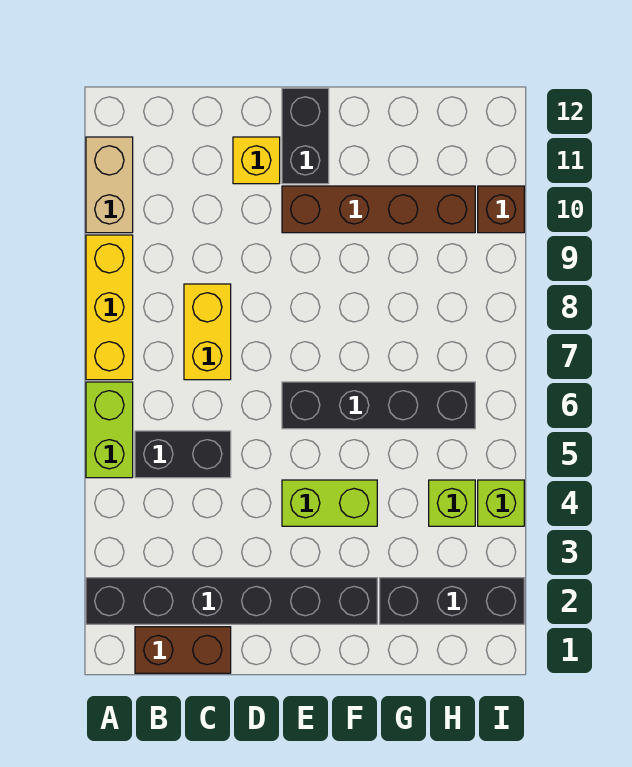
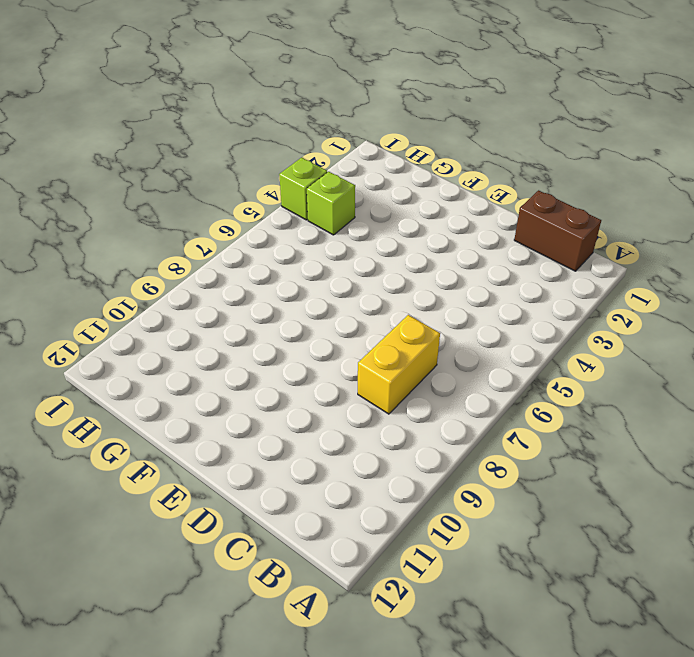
none -> black 1x6 brick [86,578,377,624]
none -> lime 1x2 brick [86,382,133,478]
none -> yellow 1x3 brick [86,235,133,380]

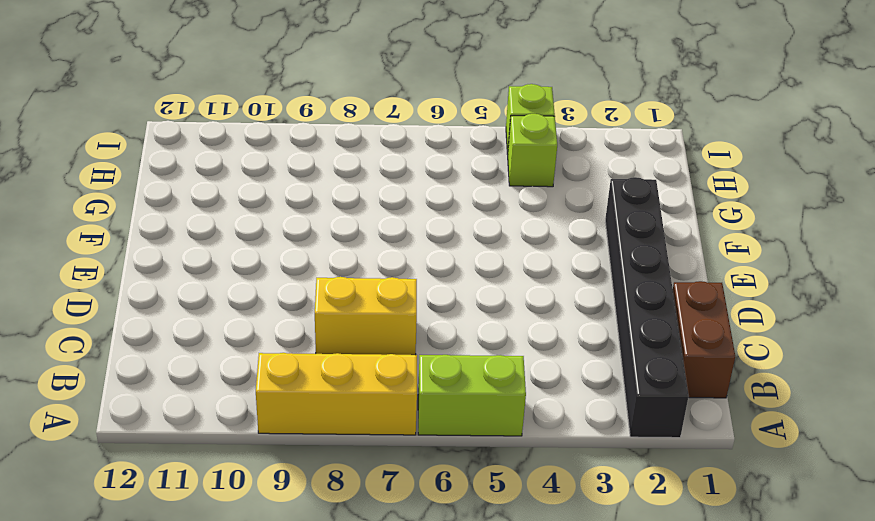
none -> tan 1x2 brick [86,137,133,233]
none -> black 1x2 brick [135,431,231,478]
none -> yellow 1x1 brick [233,137,280,184]

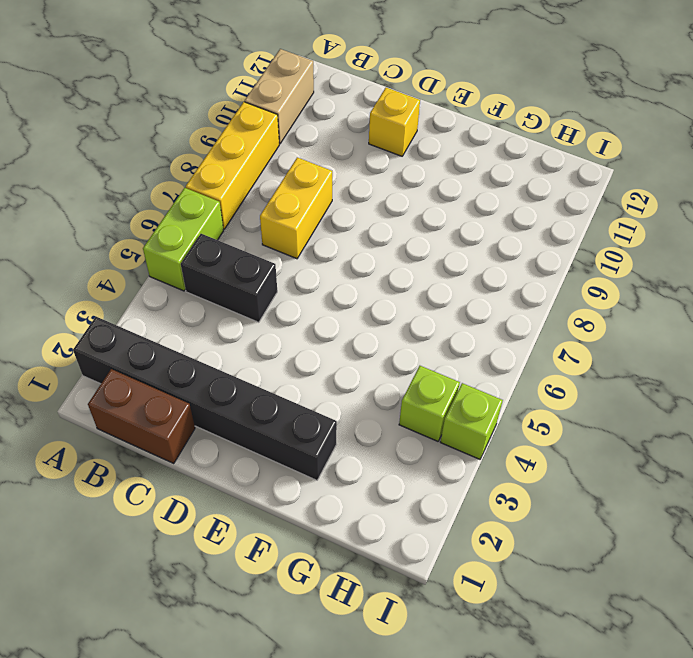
none -> lime 1x2 brick [282,480,377,526]
none -> black 1x4 brick [282,382,475,429]
none -> brown 1x4 brick [282,186,475,233]

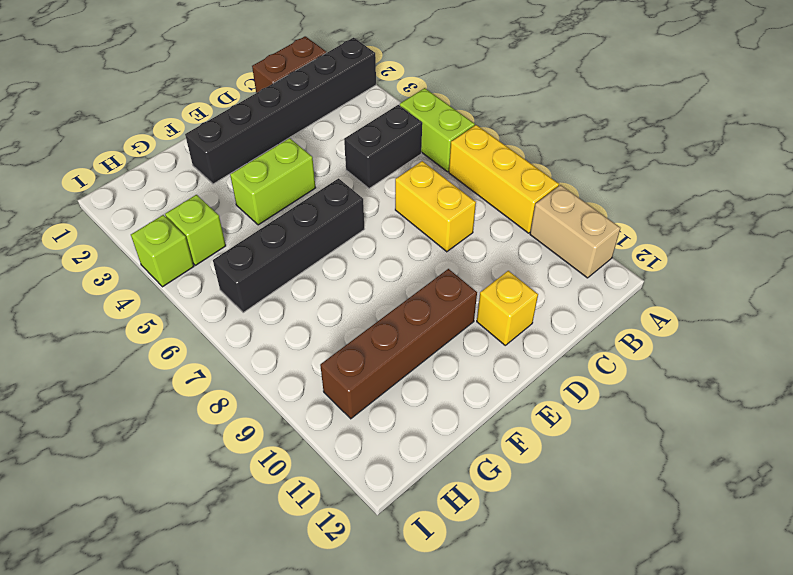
none -> black 1x2 brick [282,88,329,184]
none -> black 1x3 brick [380,578,524,624]
none -> brown 1x1 brick [478,186,524,233]

